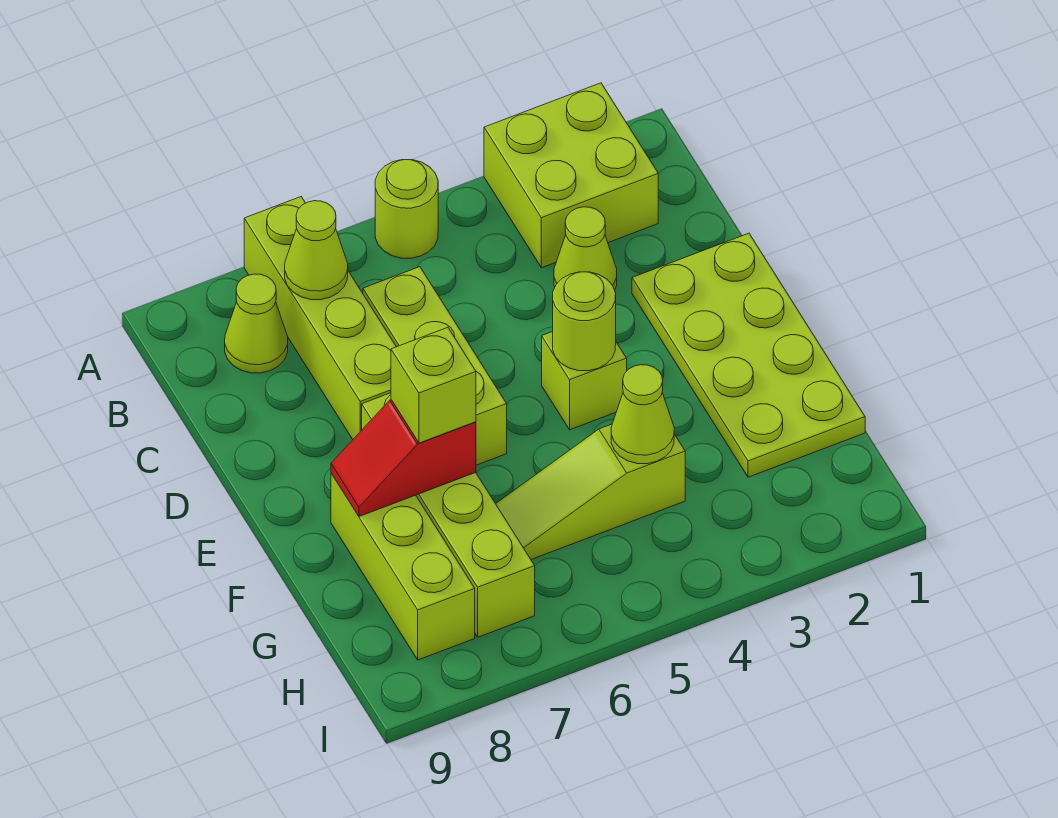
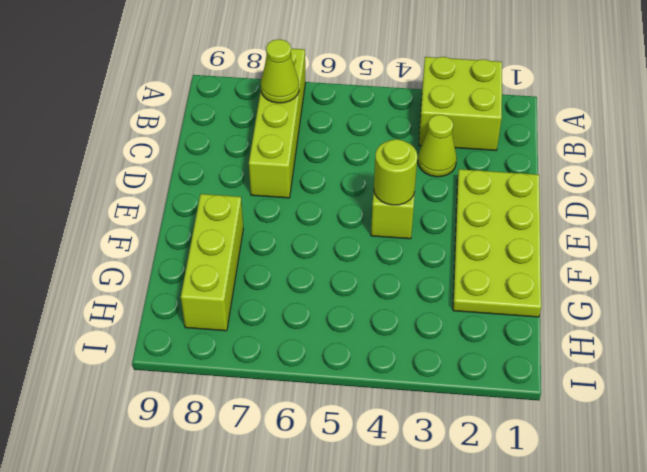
none -> lime 1x1 round brick [375,160,438,258]
none -> lime 1x1 cone [225,274,288,373]
none -> lime 1x3 brick [363,267,507,465]

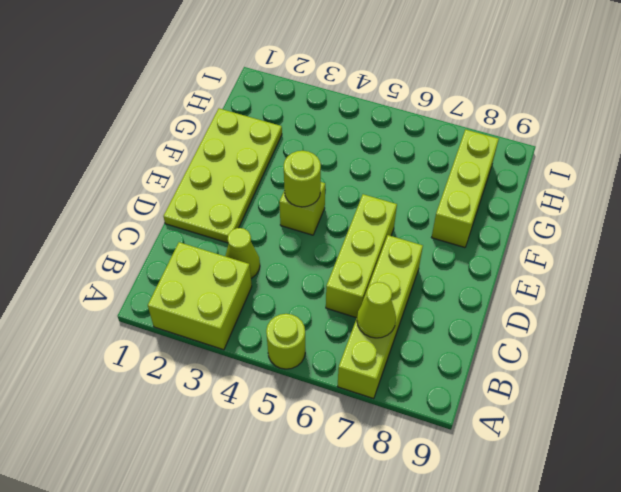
none -> lime 1x1 cone [225,274,288,373]
none -> lime 1x4 brick [362,393,535,637]
none -> lime 1x3 slope [496,424,685,560]

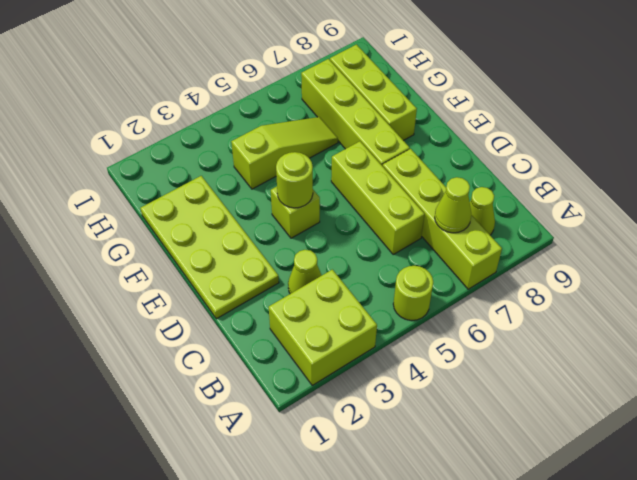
none -> red 1x2 slope [331,400,476,517]
none -> lime 1x1 cone [611,365,674,464]
none -> lime 1x1 brick [391,328,476,443]

